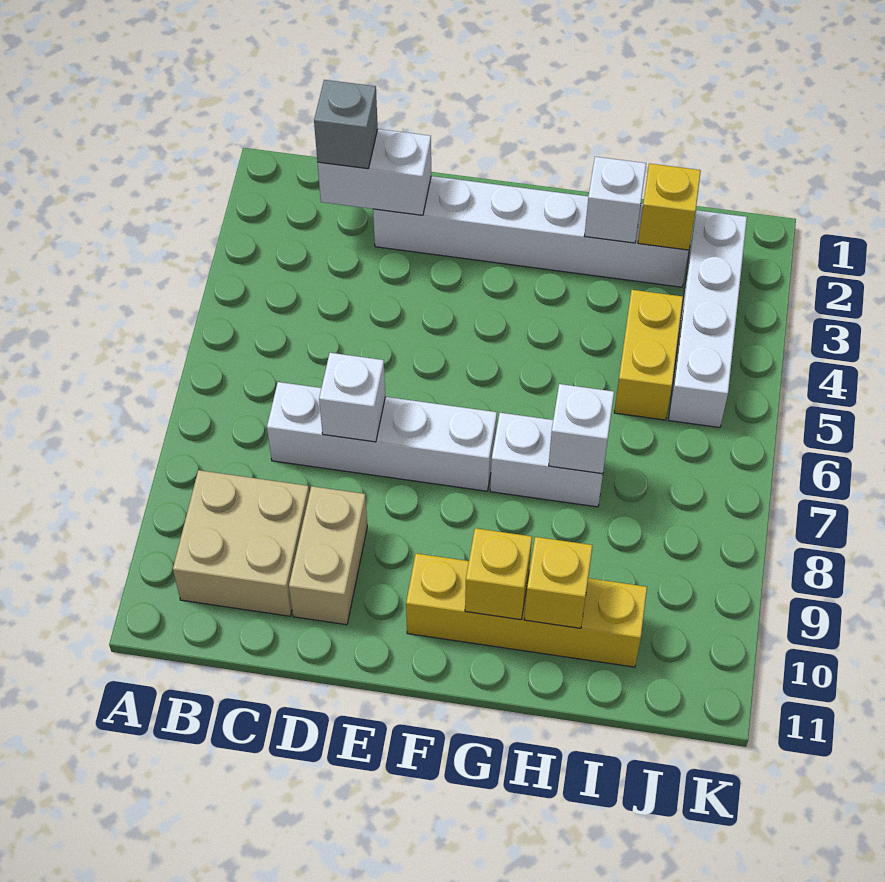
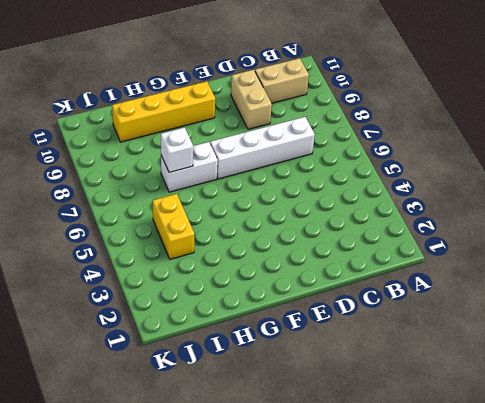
tan 1x2 brick [255,58,309,103] -> tan 2x2 brick [173,470,309,616]
none -> white 1x6 brick [373,176,689,287]
none -> white 1x4 brick [669,210,747,428]
none -> white 1x2 brick [318,129,431,215]

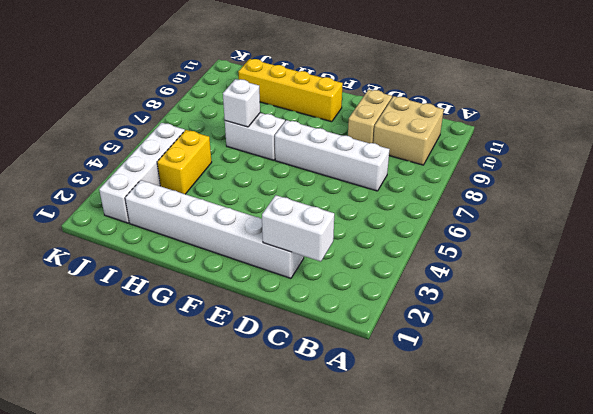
none -> white 1x1 brick [319,353,385,442]
none -> yellow 1x1 brick [465,528,532,620]
none -> white 1x1 brick [585,157,646,243]

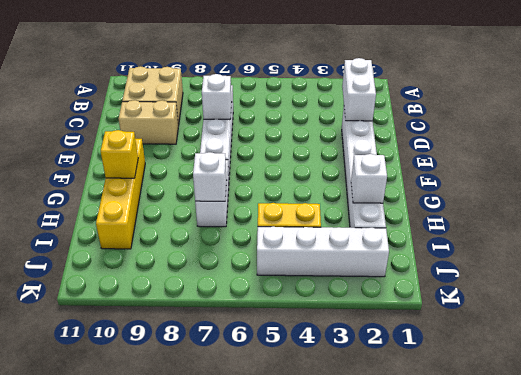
none -> yellow 1x1 brick [524,537,593,628]
none -> yellow 1x1 brick [638,163,701,250]
none -> grey 1x1 brick [314,80,378,169]

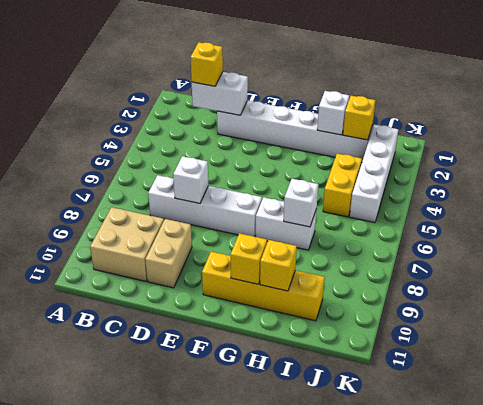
yellow 1x1 brick [190,42,223,86] -> grey 1x1 brick [314,80,378,169]

